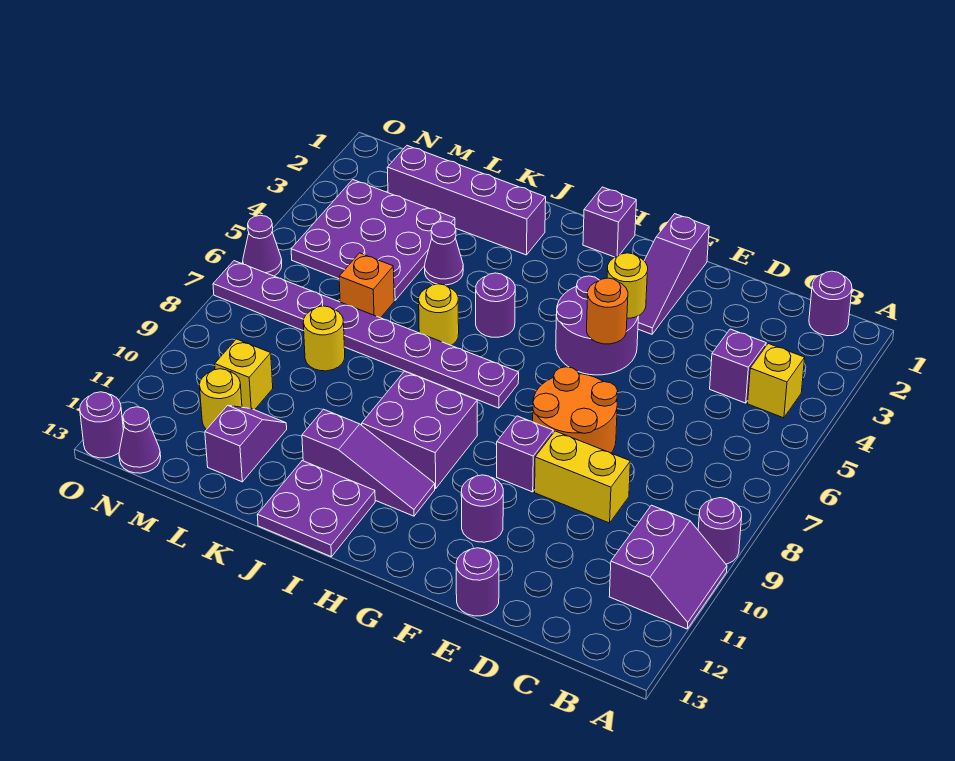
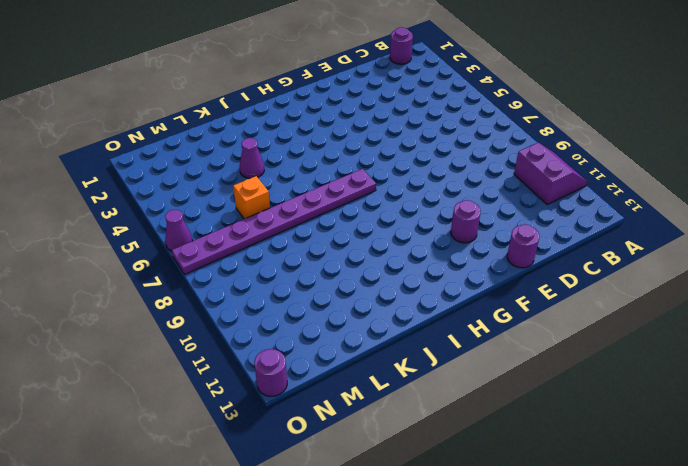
none -> purple 1x1 round brick [698,498,742,564]
none -> yellow 1x1 brick [748,344,805,418]
none -> purple 1x1 brick [710,329,766,403]
none -> yellow 1x2 brick [535,431,630,523]

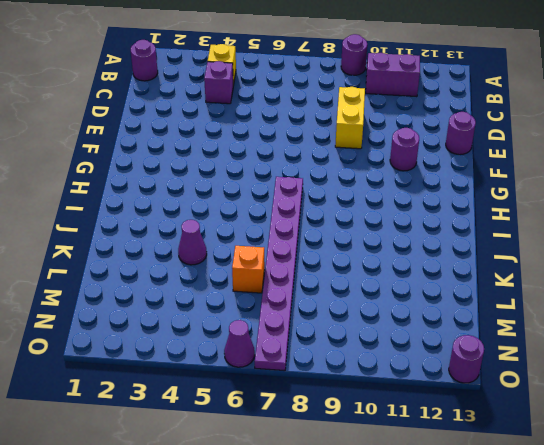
none -> orange 2x2 round brick [533,367,618,453]
none -> purple 1x3 slope [638,214,709,334]
none -> purple 2x2 round brick [556,276,639,375]
none -> purple 1x1 brick [497,416,553,492]

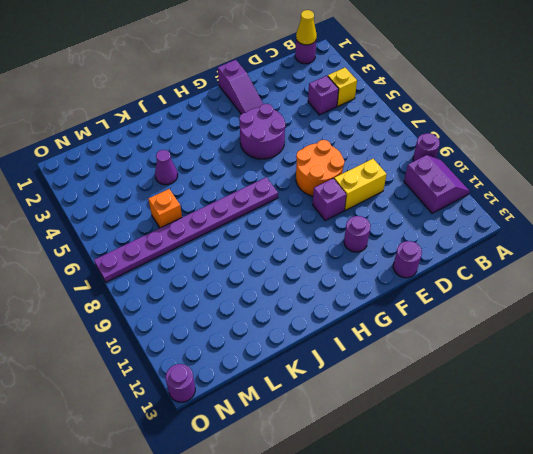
yellow 1x1 cone [296,10,317,45] -> none
none -> purple 1x1 brick [583,187,636,257]
none -> purple 2x2 brick [362,371,477,488]
none -> purple 1x3 slope [302,409,435,516]
none -> purple 1x1 round brick [476,273,515,337]

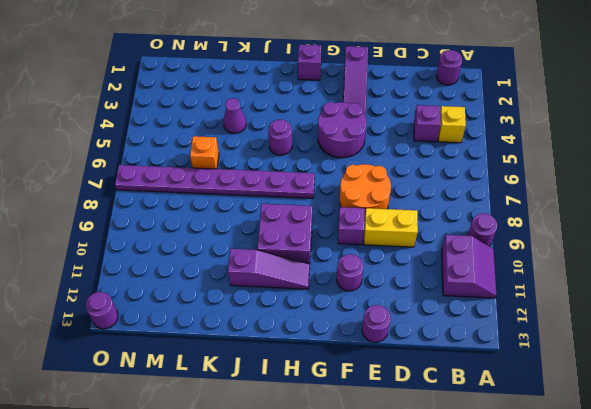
none -> purple 2x2 plate [257,461,375,557]
none -> purple 1x4 brick [387,146,546,255]
none -> yellow 1x1 round brick [419,284,459,345]
none -> purple 3x3 plate [291,180,455,300]

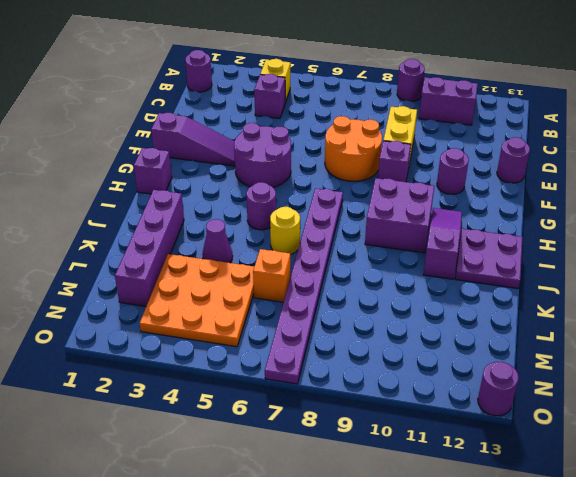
orange 3x3 plate [140,254,254,347] -> purple 3x3 plate [291,180,455,300]
none -> yellow 1x1 round brick [303,306,345,371]
none -> purple 1x2 slope [205,405,287,482]
none -> yellow 1x1 brick [215,339,273,410]
none -> yellow 1x1 round brick [200,369,242,430]

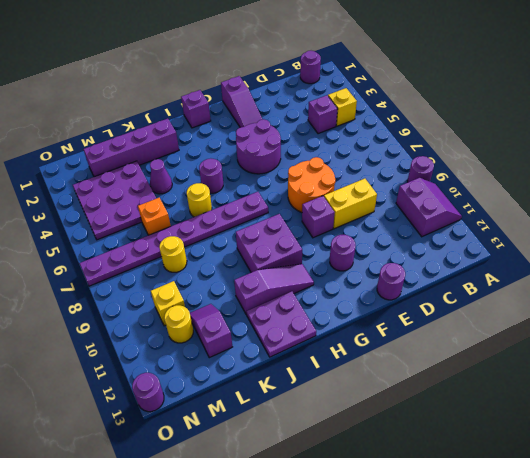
none -> purple 1x1 cone [119,407,161,473]
none -> purple 1x1 cone [243,215,282,276]
none -> yellow 1x1 round brick [607,253,648,318]
none -> orange 1x1 round brick [587,278,628,344]

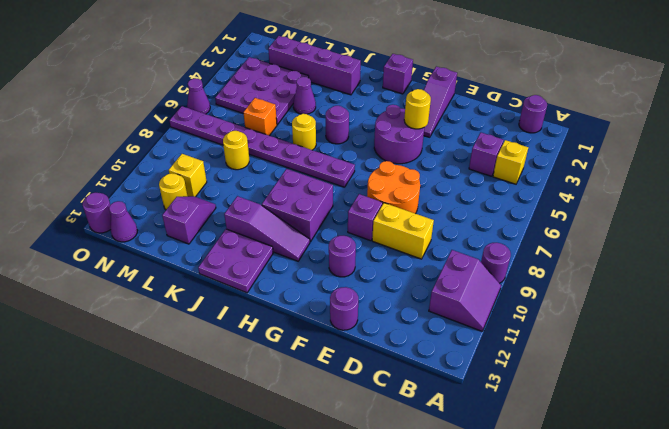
none -> orange 1x1 round brick [587,278,628,344]

